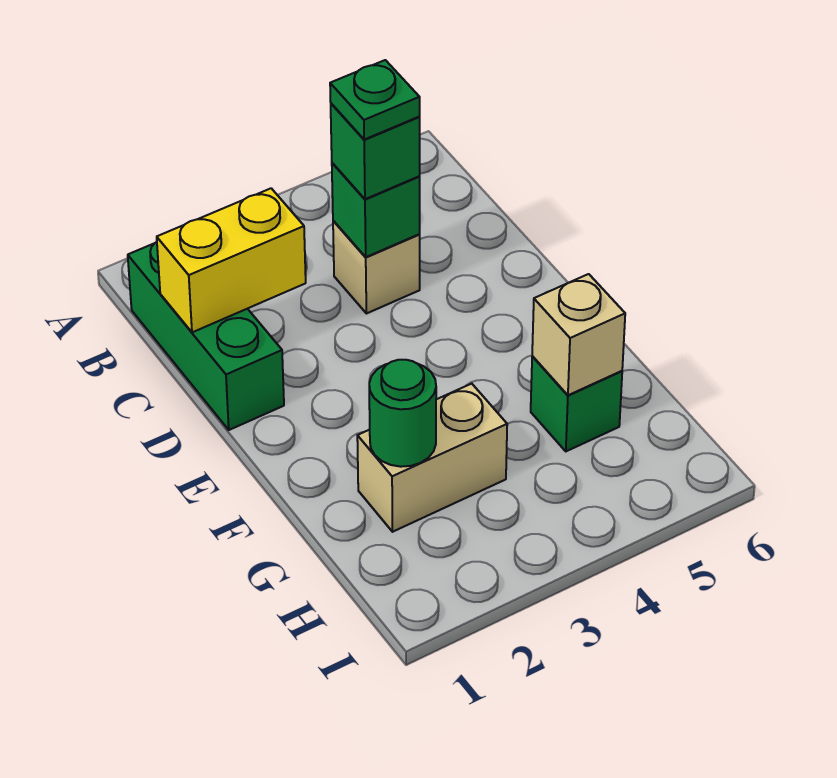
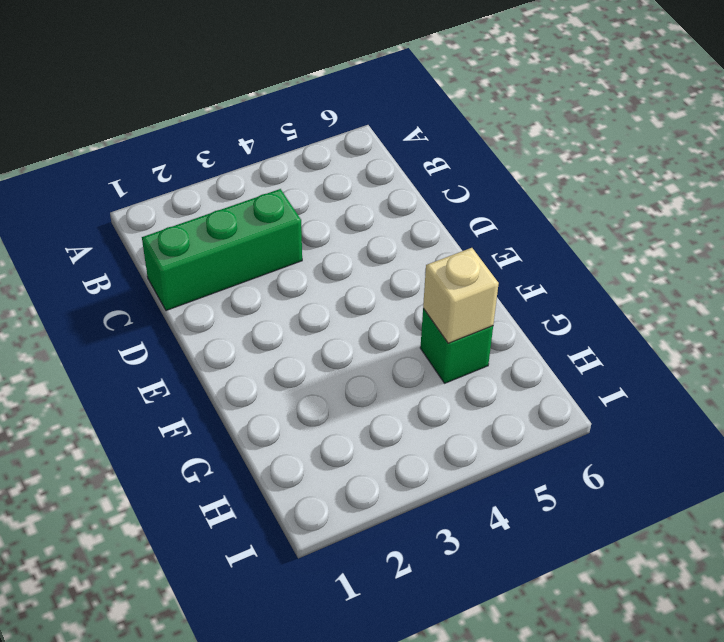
green 1x3 brick [142,189,302,311] -> green 1x3 brick turned to [128,242,284,430]
none -> tan 1x1 brick [333,221,420,314]
none -> tan 1x2 brick [357,384,507,532]

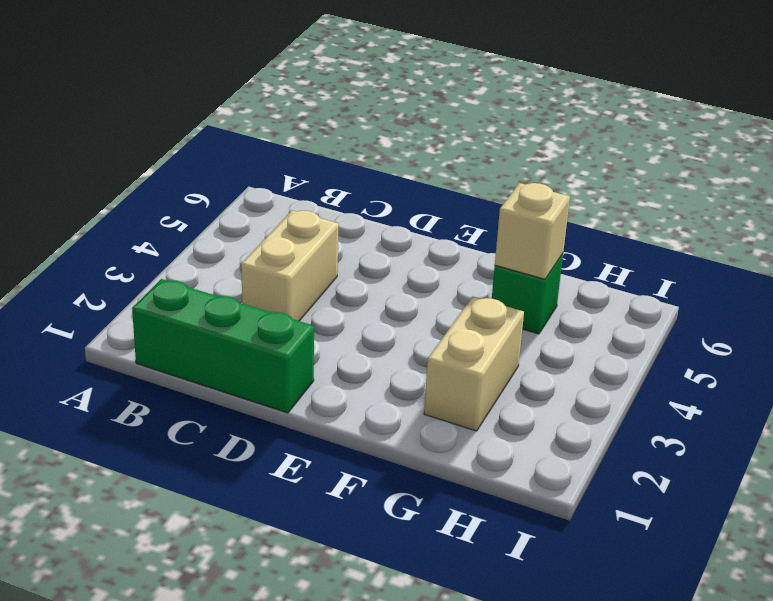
tan 1x2 brick [241,210,339,321] -> tan 1x1 brick [333,221,420,314]
none -> yellow 1x2 brick [157,188,306,332]
none -> green 1x1 brick [332,163,420,257]

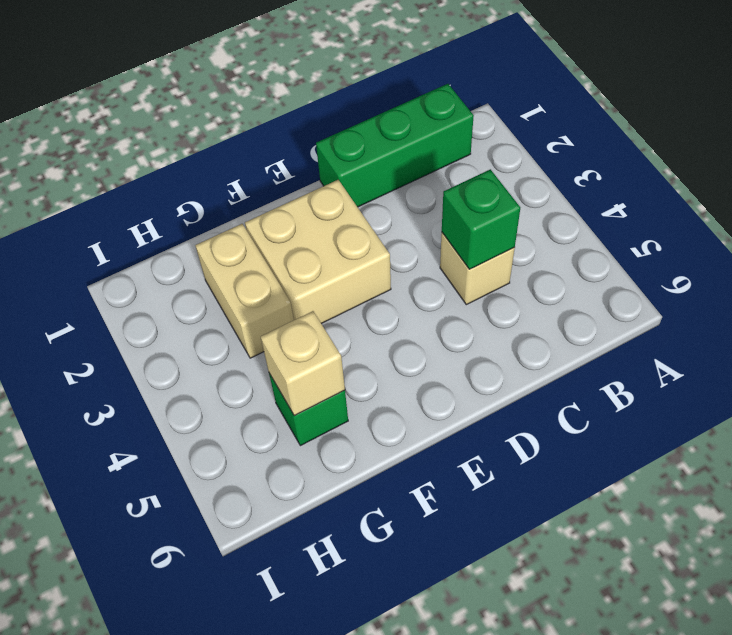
tan 2x2 brick [245,180,391,324] -> none
none -> yellow 1x2 brick [157,188,306,332]
none -> green 1x1 round brick [369,360,436,467]

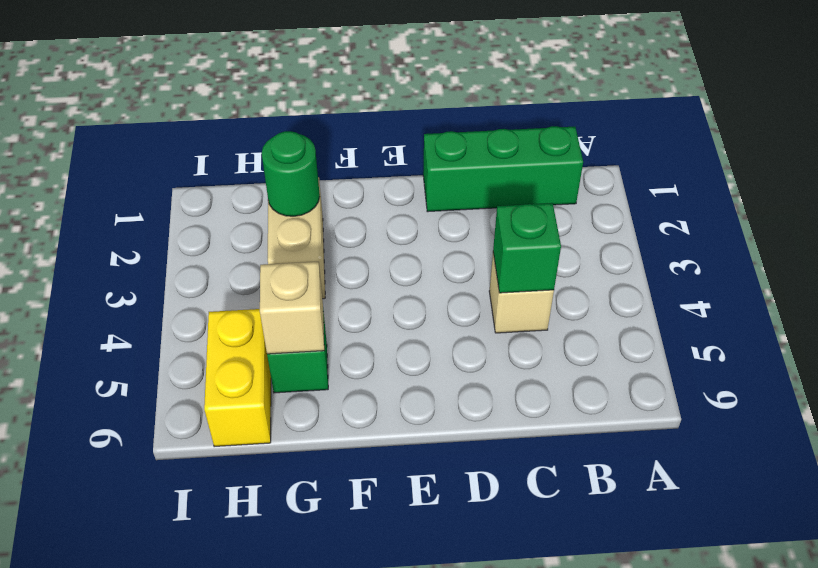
yellow 1x2 brick [204,309,271,447] -> yellow 1x2 brick moved to [157,188,306,332]
none -> green 1x1 brick [331,104,420,199]
none -> green 1x1 plate [330,60,420,140]

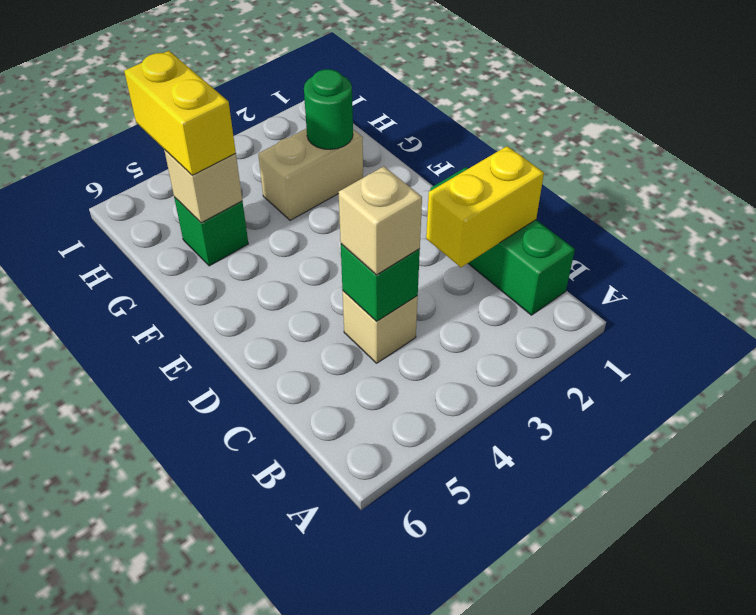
tan 1x1 brick [339,166,422,275] -> green 1x1 brick [331,104,420,199]
yellow 1x2 brick [124,51,236,175] -> none
none -> green 1x1 plate [330,60,420,140]

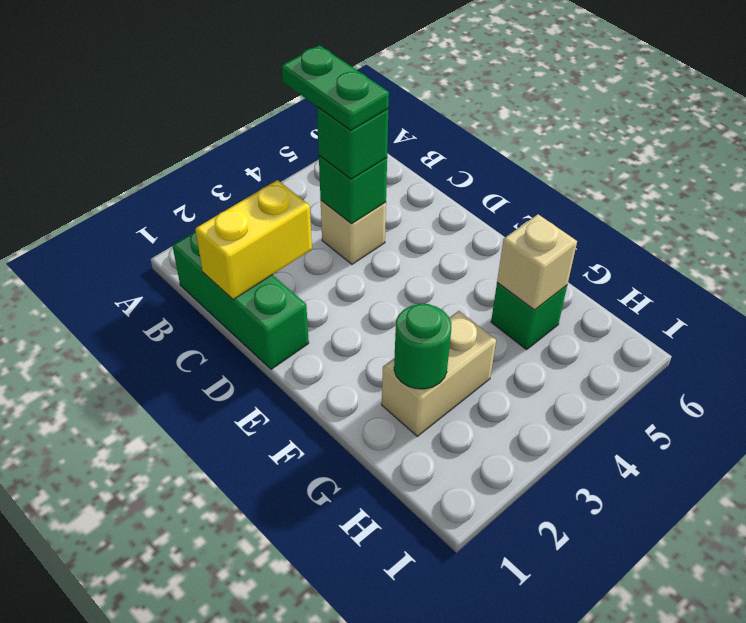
green 1x2 plate [282,45,389,130] -> green 1x1 plate [330,60,420,140]

